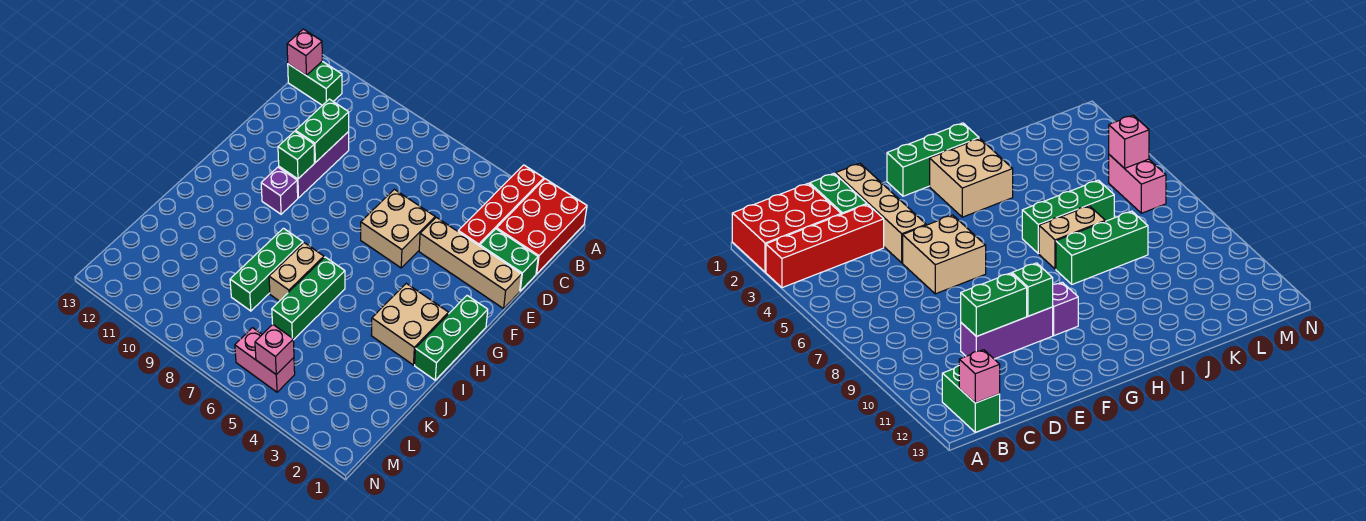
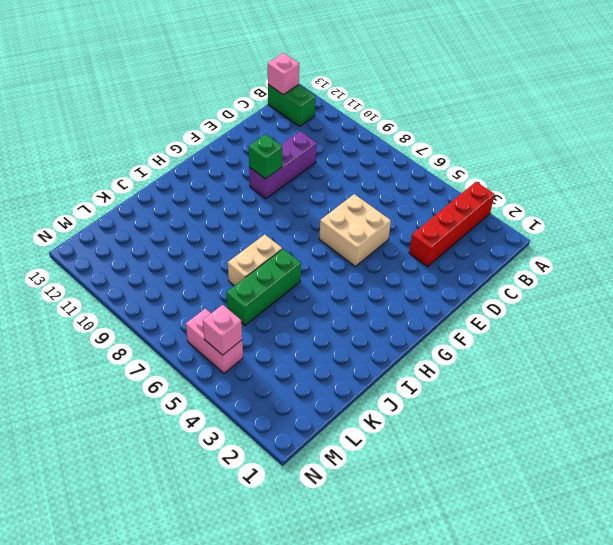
none -> red 2x3 brick [497,179,587,274]
none -> green 1x2 brick [480,229,538,291]
none -> tan 1x4 brick [419,217,522,309]

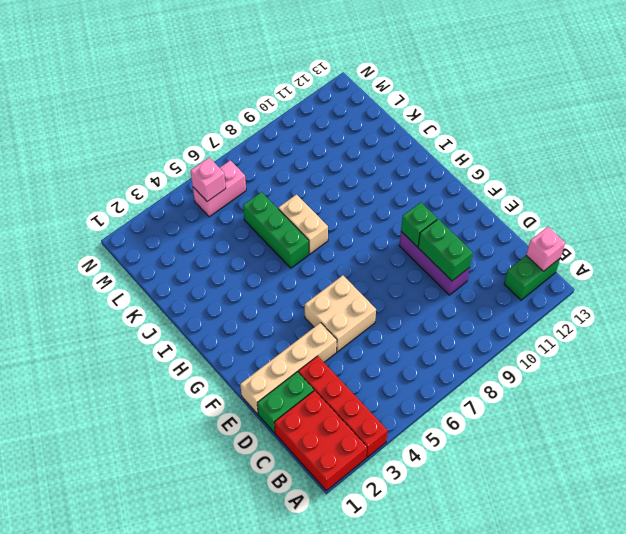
none -> green 1x3 brick [415,296,488,380]
none -> purple 1x1 brick [261,167,298,214]
none -> tan 2x2 brick [371,283,449,365]

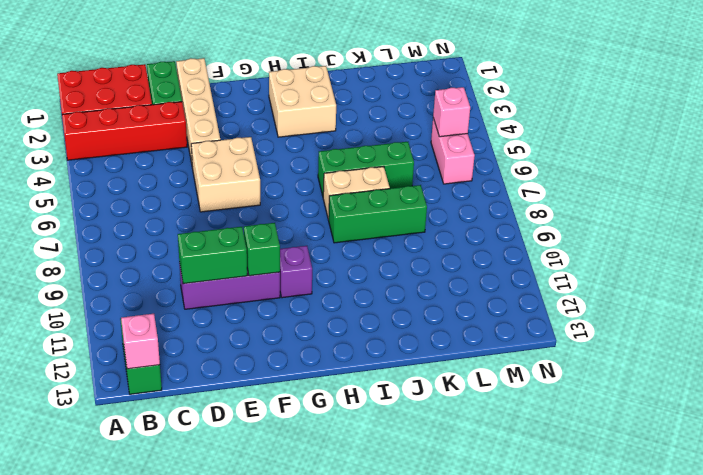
none -> green 1x3 brick [415,296,488,380]

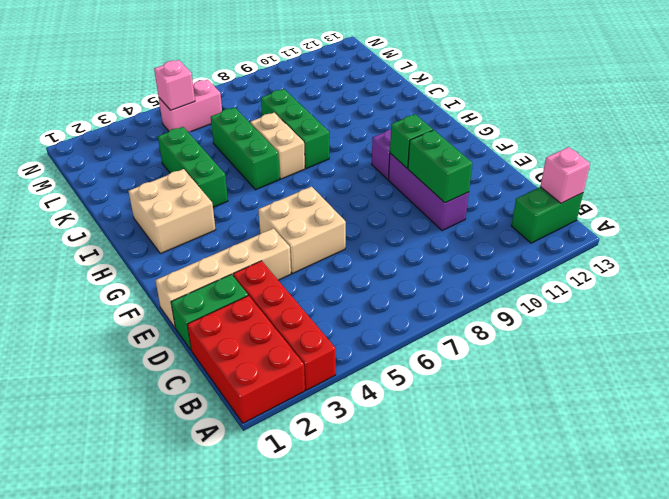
green 1x3 brick [158,127,228,207] -> green 1x3 brick moved to [415,296,488,380]

